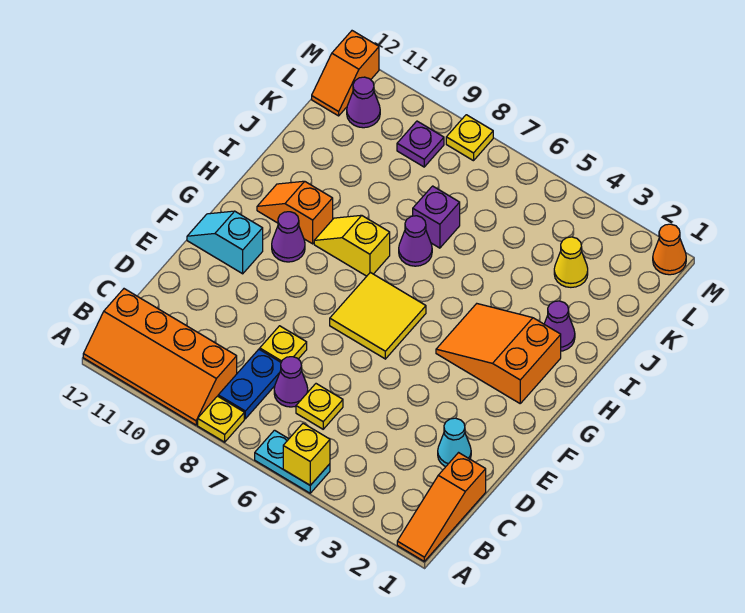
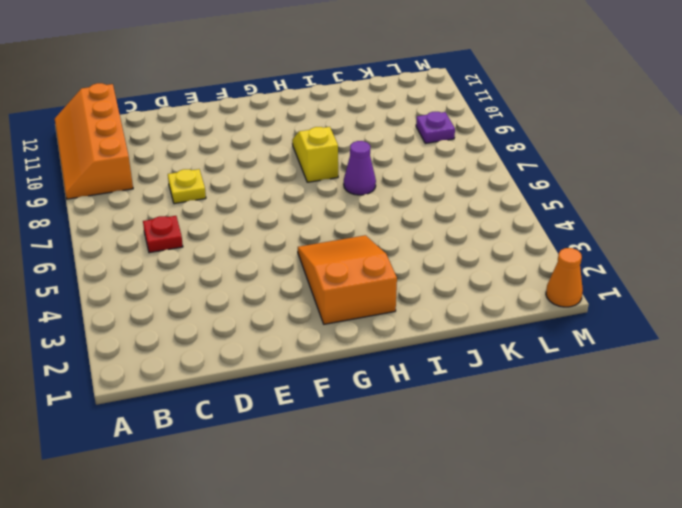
red 1x1 plate [143,216,183,253] -> yellow 1x1 plate [296,384,343,429]
none -> orange 1x3 slope [397,453,486,561]
none -> cyan 1x2 plate [255,430,330,493]
none -> yellow 1x1 plate [198,396,244,442]

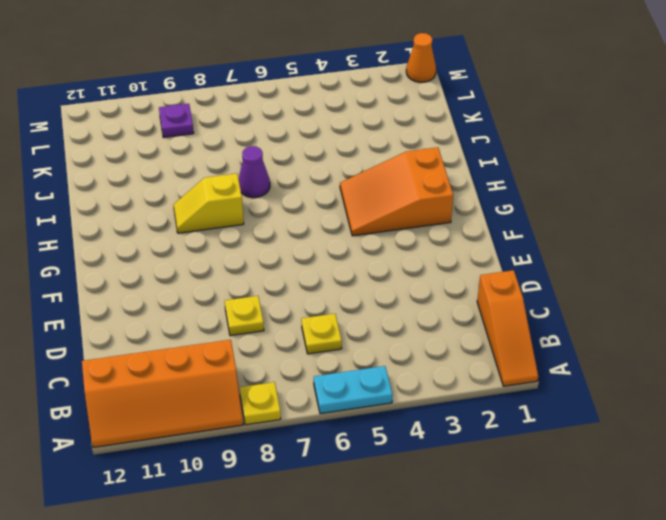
none -> blue 1x2 plate [218,349,281,419]
none -> purple 1x1 cone [274,357,308,407]
none -> cyan 1x1 cone [438,418,471,467]

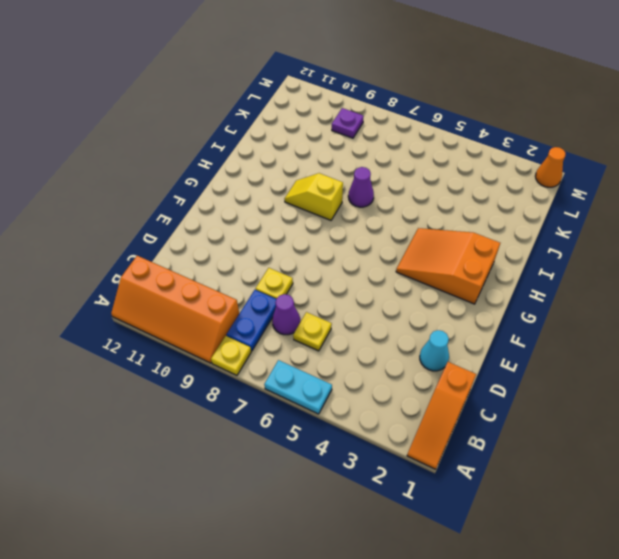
none -> yellow 2x2 tile [330,272,426,359]
none -> cyan 1x2 slope [187,211,263,274]
none -> purple 1x1 cone [272,212,305,262]

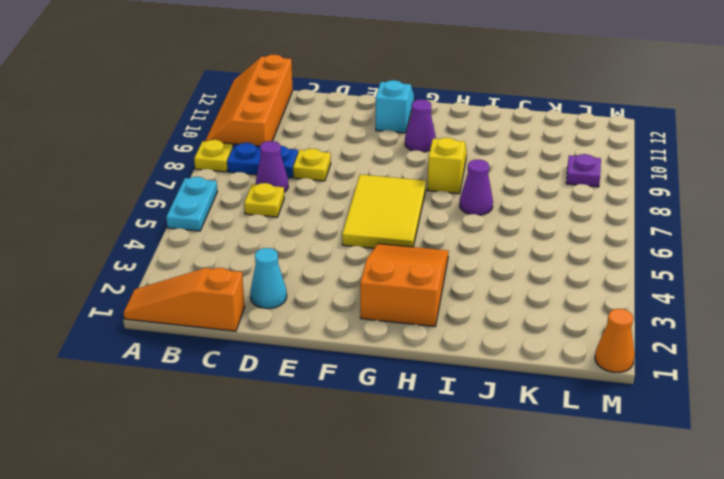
yellow 2x3 tile [342,174,426,248] -> yellow 2x2 tile [330,272,426,359]
none -> orange 1x2 slope [257,181,333,244]
none -> purple 1x1 cone [544,301,575,351]
none -> purple 1x1 brick [413,186,460,248]

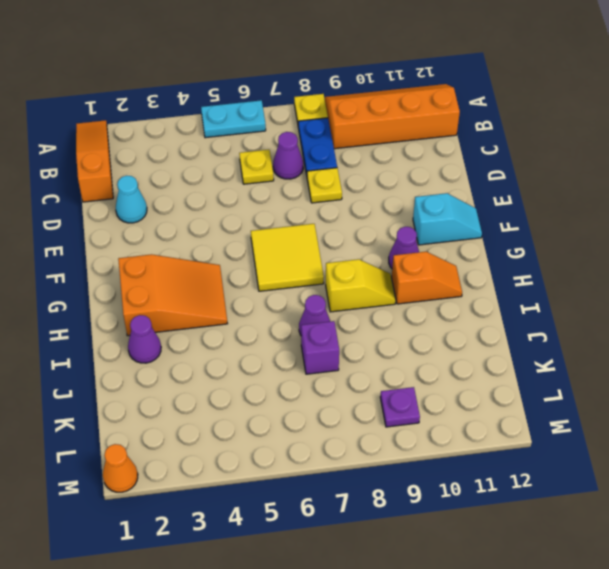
none -> yellow 1x1 cone [554,237,588,287]
none -> purple 1x1 cone [347,77,380,128]
none -> orange 1x2 slope [312,31,379,116]

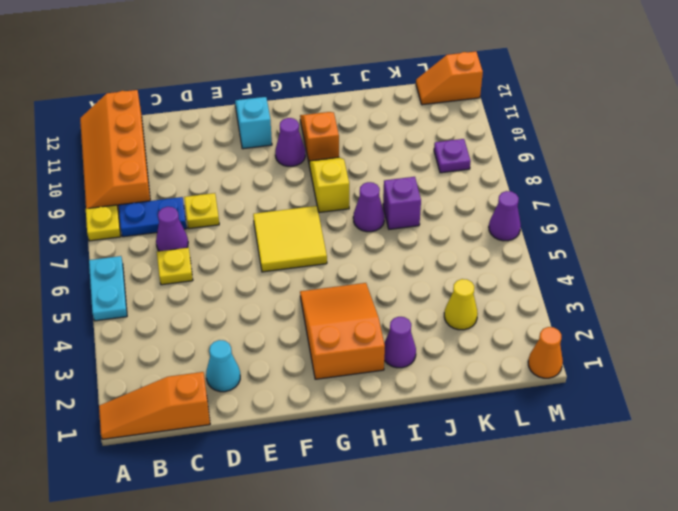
purple 1x1 cone [489,191,521,241] -> purple 1x1 cone moved to [347,77,380,128]
none -> yellow 1x1 plate [446,115,493,161]
none -> yellow 1x1 brick [283,423,330,485]

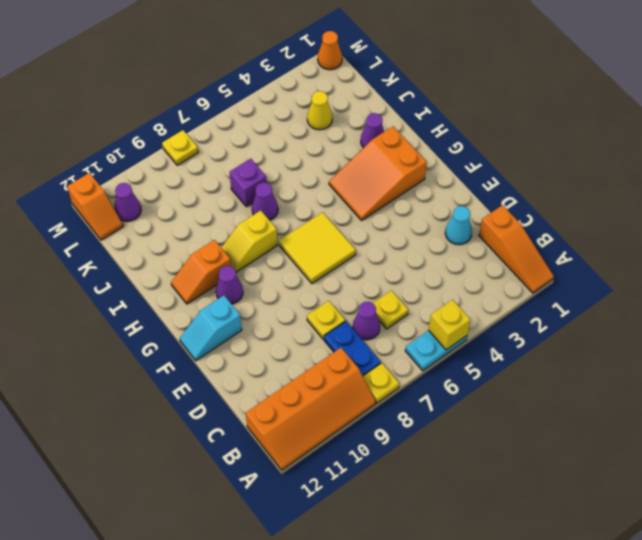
none -> purple 1x1 plate [397,121,444,167]

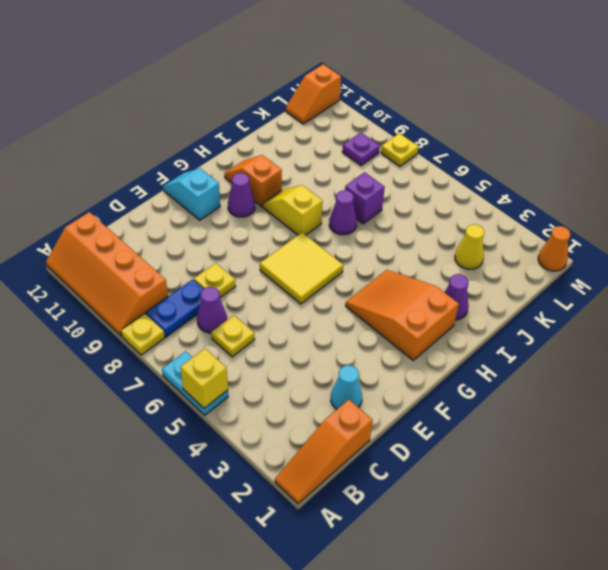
none -> purple 1x1 cone [347,77,380,128]

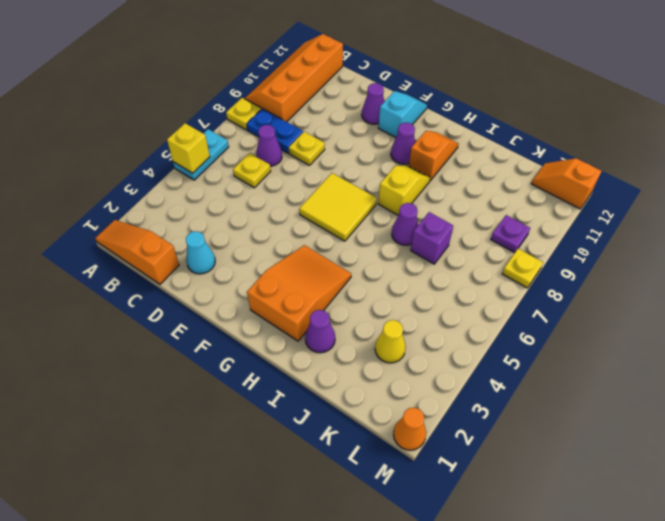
purple 1x1 cone [362,83,384,124] -> purple 1x1 cone moved to [347,77,380,128]

